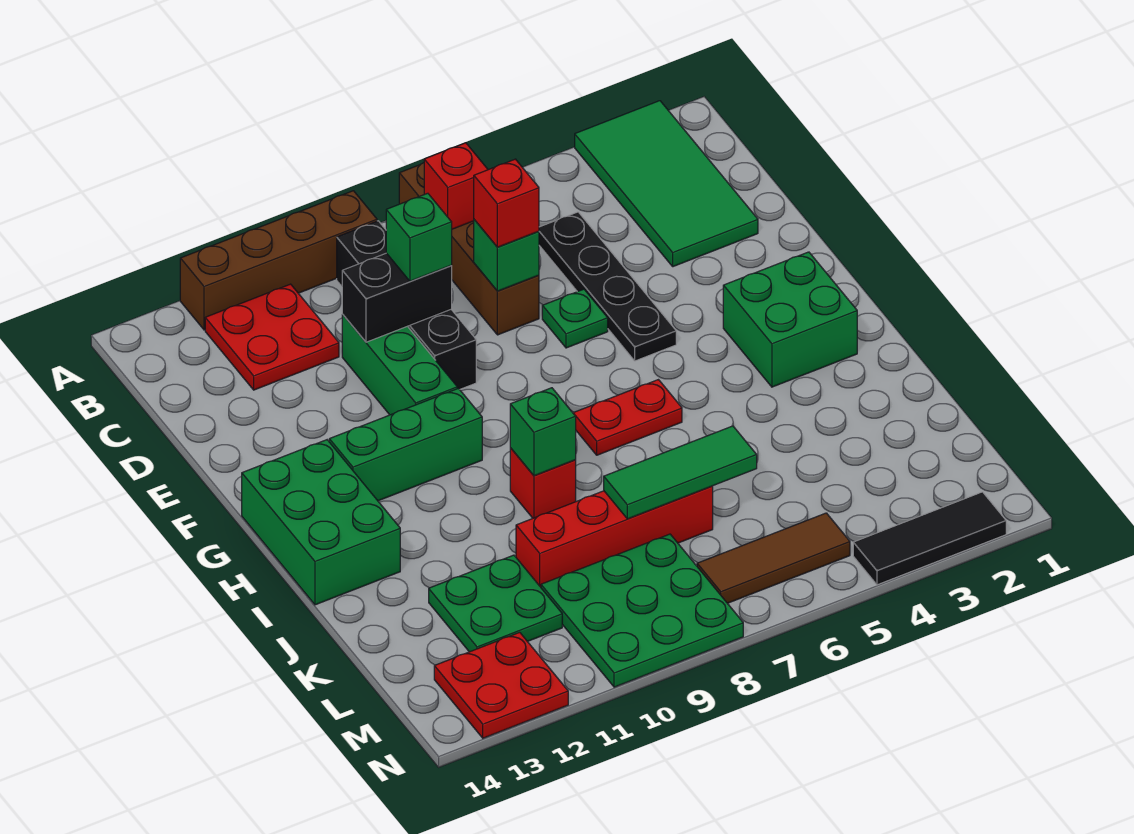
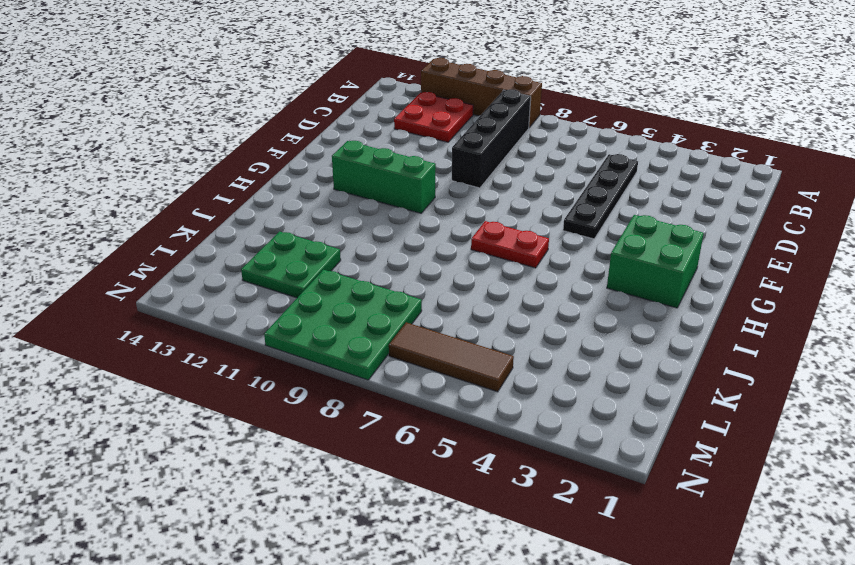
none -> green 2x4 tile [575,101,758,267]
none -> brown 1x4 brick [399,163,539,335]
none -> green 1x3 brick [342,315,457,415]

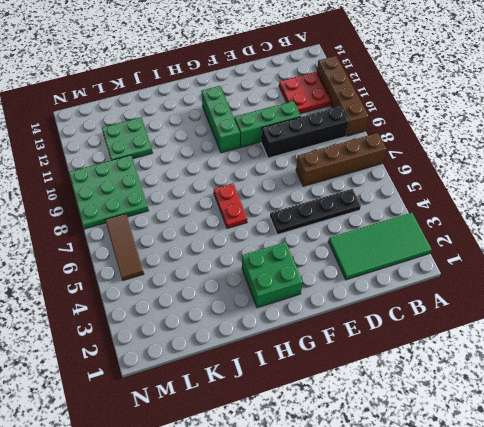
none -> green 1x1 plate [542,289,608,348]
none -> green 2x3 brick [242,440,400,605]
none -> red 1x1 brick [510,448,576,518]

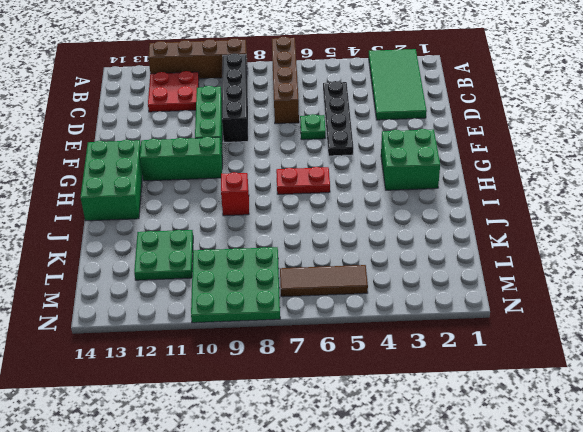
none -> red 1x4 brick [516,486,713,587]
none -> red 2x2 plate [434,632,568,738]
none -> black 1x3 tile [853,492,1006,585]

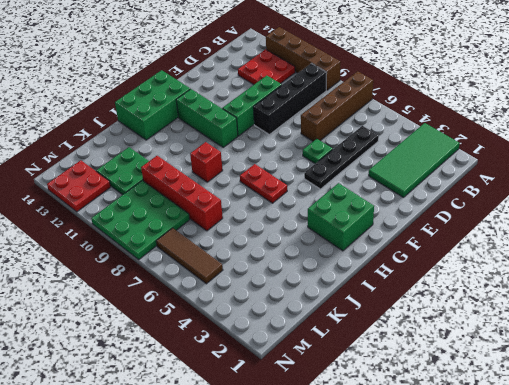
none -> black 1x3 tile [853,492,1006,585]
none -> red 1x1 brick [424,143,488,229]
none -> green 1x1 brick [474,220,539,291]

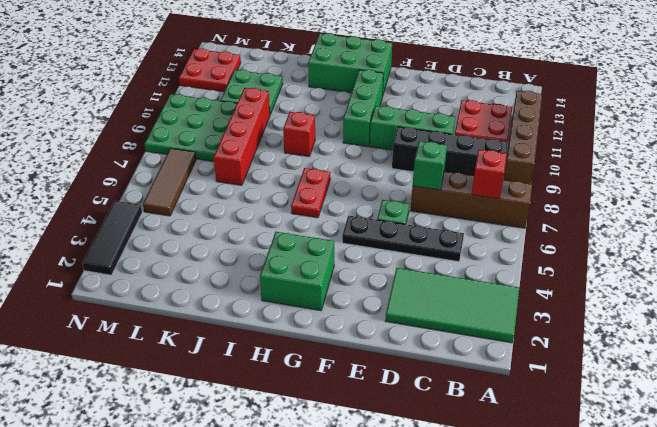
none -> black 1x2 brick [342,253,452,342]
none -> green 1x1 brick [510,388,576,476]
none -> green 1x3 tile [604,426,757,519]

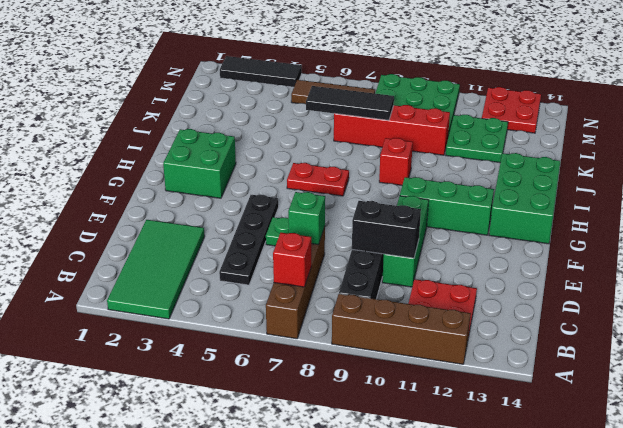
black 1x3 tile [306,86,394,120] -> green 1x3 tile [604,426,757,519]
none -> green 1x1 brick [510,388,576,476]
none -> red 1x1 brick [474,159,539,247]
none -> green 1x1 brick [386,193,452,281]

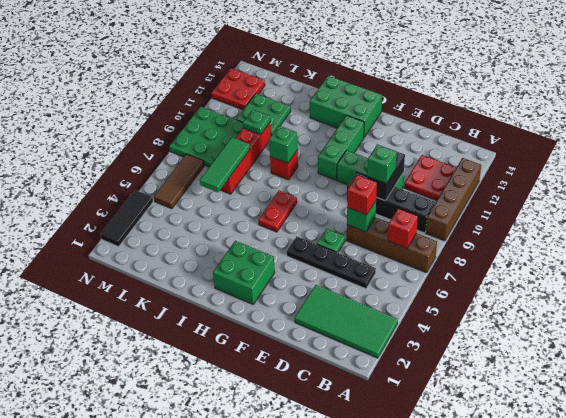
green 1x1 plate [243,109,270,134] -> none

